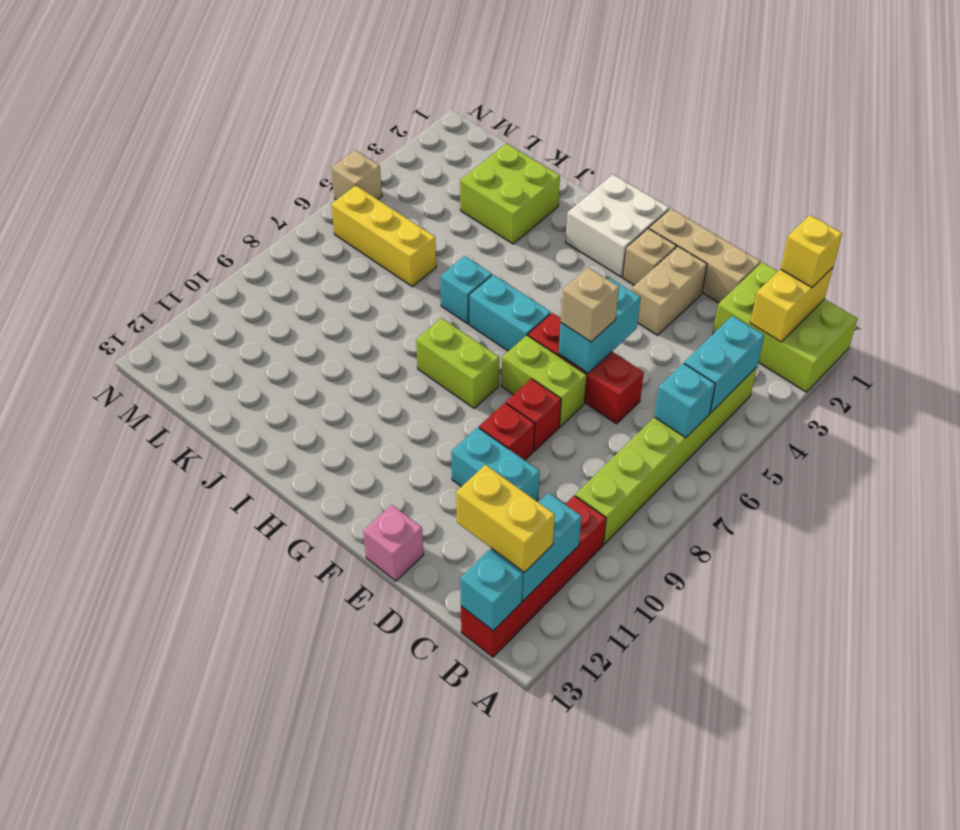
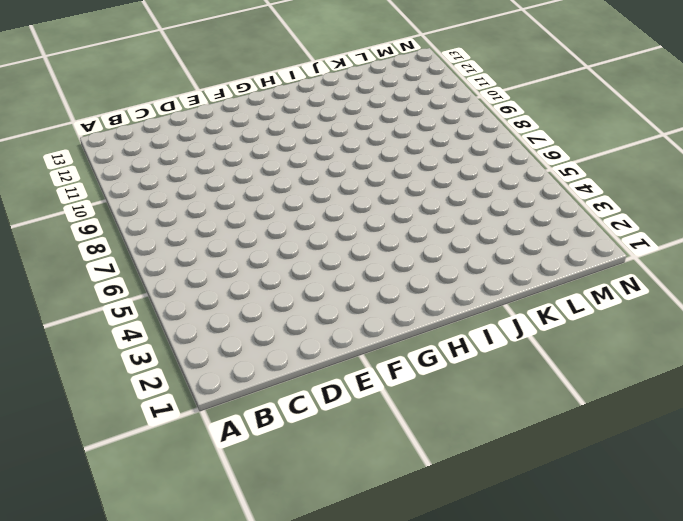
none -> lime 2x3 brick [713,262,858,392]
none -> lime 1x6 brick [575,367,757,544]
none -> red 1x4 brick [461,496,606,657]

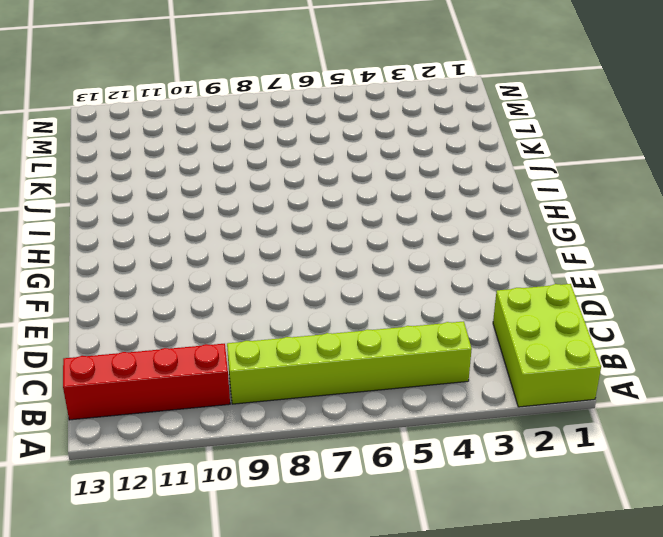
none -> tan 1x3 brick [649,208,760,303]
none -> red 1x3 brick [528,313,644,424]
none -> cyan 1x2 brick [451,427,540,501]

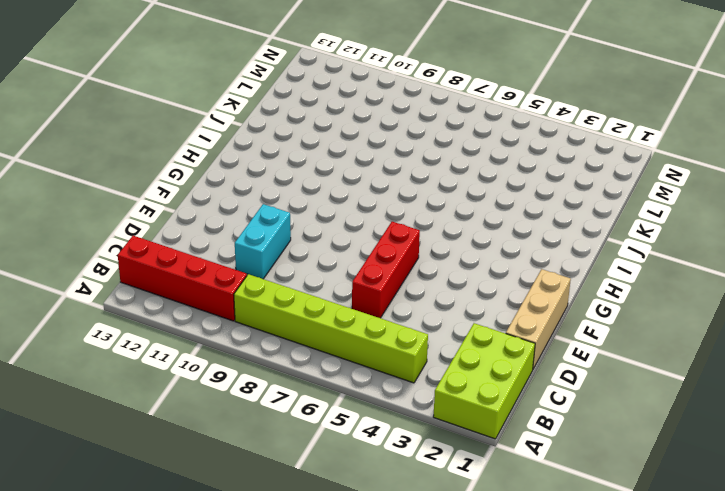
none -> tan 1x2 brick [632,247,707,335]
none -> lime 1x2 brick [502,335,587,426]
none -> red 1x1 brick [506,379,561,451]

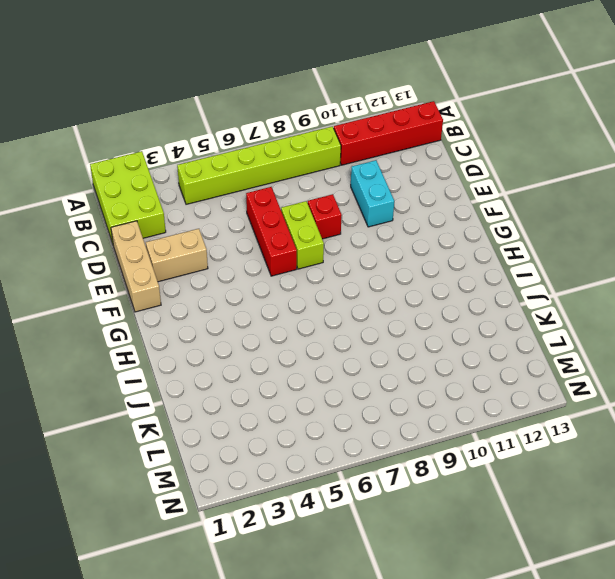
none -> red 1x1 brick [479,403,535,460]
none -> pink 1x1 brick [363,505,424,581]
none -> tan 1x1 brick [623,229,676,286]

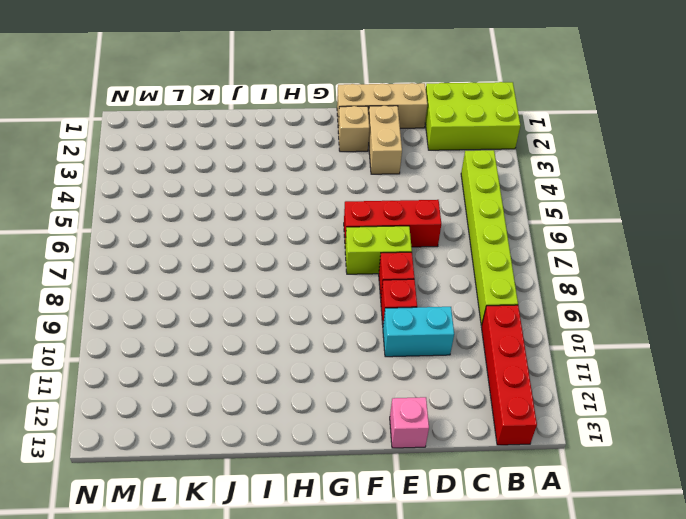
none -> white 2x2 brick [566,174,669,277]
none -> cyan 1x2 brick [469,275,551,351]
none -> lime 1x2 brick [416,318,499,408]

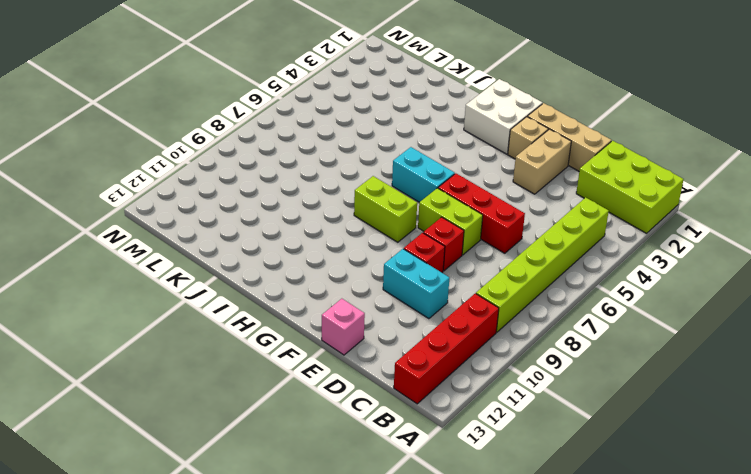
none -> cyan 1x1 brick [440,256,492,324]
none -> lime 2x2 brick [460,144,560,244]
none -> yellow 1x3 brick [331,185,436,287]

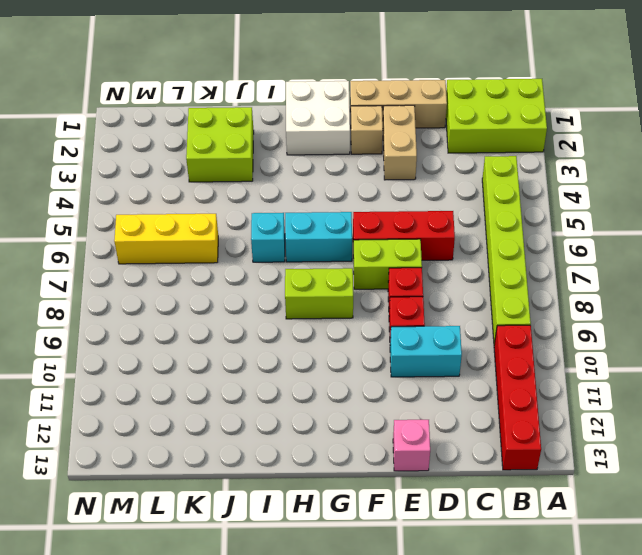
none -> tan 1x1 brick [331,150,382,200]
none -> yellow 1x2 brick [750,268,833,342]
none -> cyan 1x2 brick [684,316,764,413]

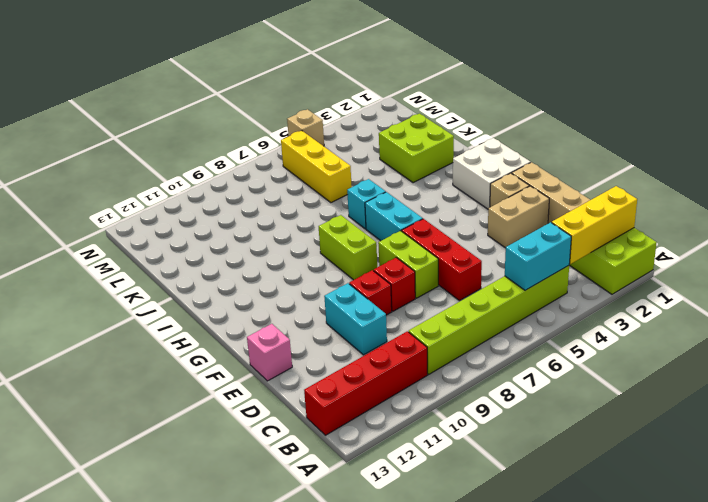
yellow 1x3 brick [552,186,637,264] -> yellow 1x2 brick [750,268,833,342]
none -> cyan 1x1 brick [654,363,715,438]
none -> cyan 1x2 brick [491,493,582,601]
none -> cyan 1x1 brick [460,550,523,631]

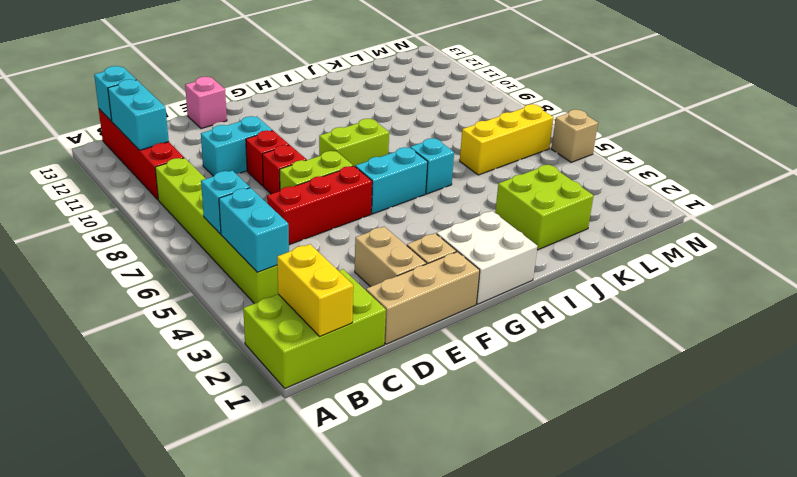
none -> cyan 1x2 brick [559,278,641,373]
none -> yellow 1x1 brick [780,215,842,287]
none -> yellow 1x2 brick [456,465,555,572]

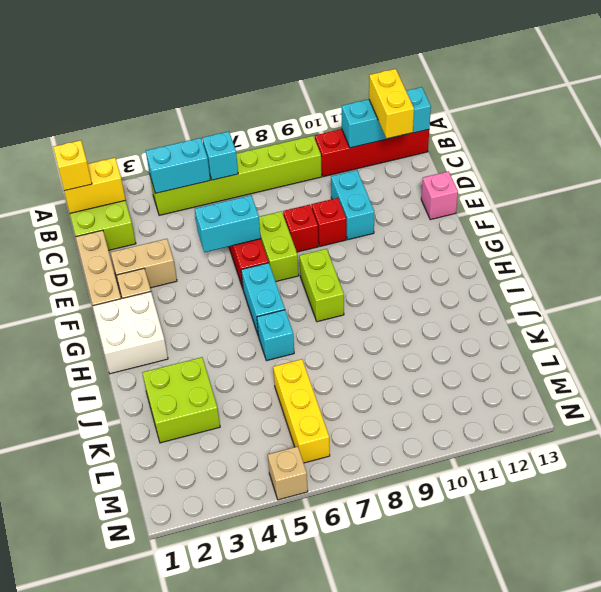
none -> tan 1x1 brick [561,268,619,342]

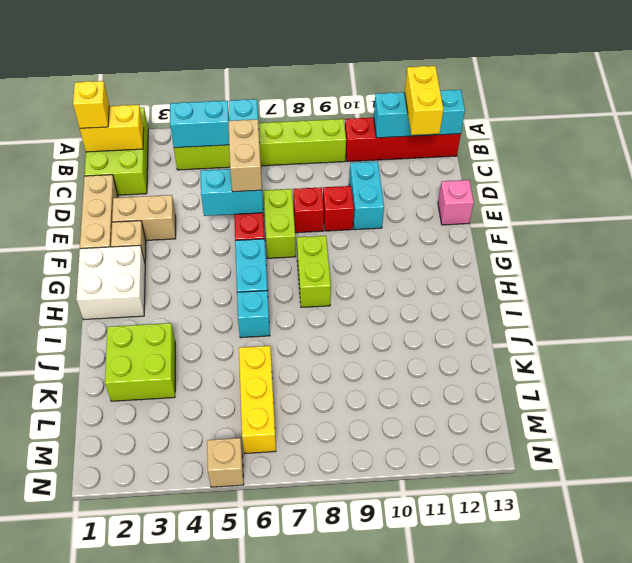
tan 1x2 brick [228,119,262,192] -> tan 1x1 brick [561,268,619,342]

